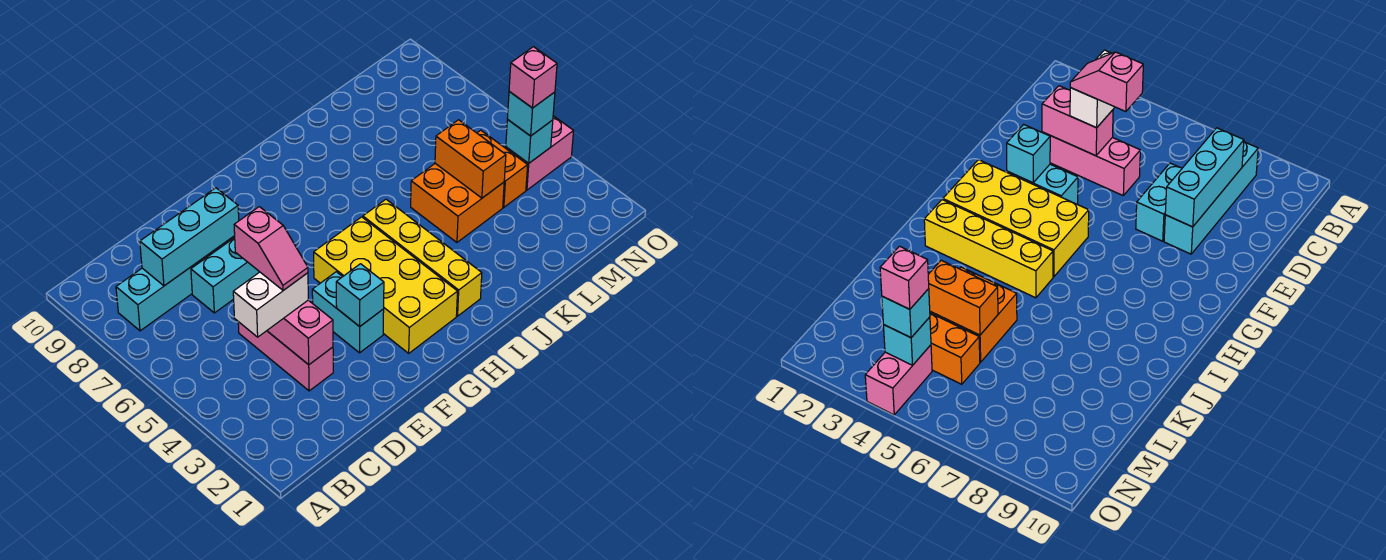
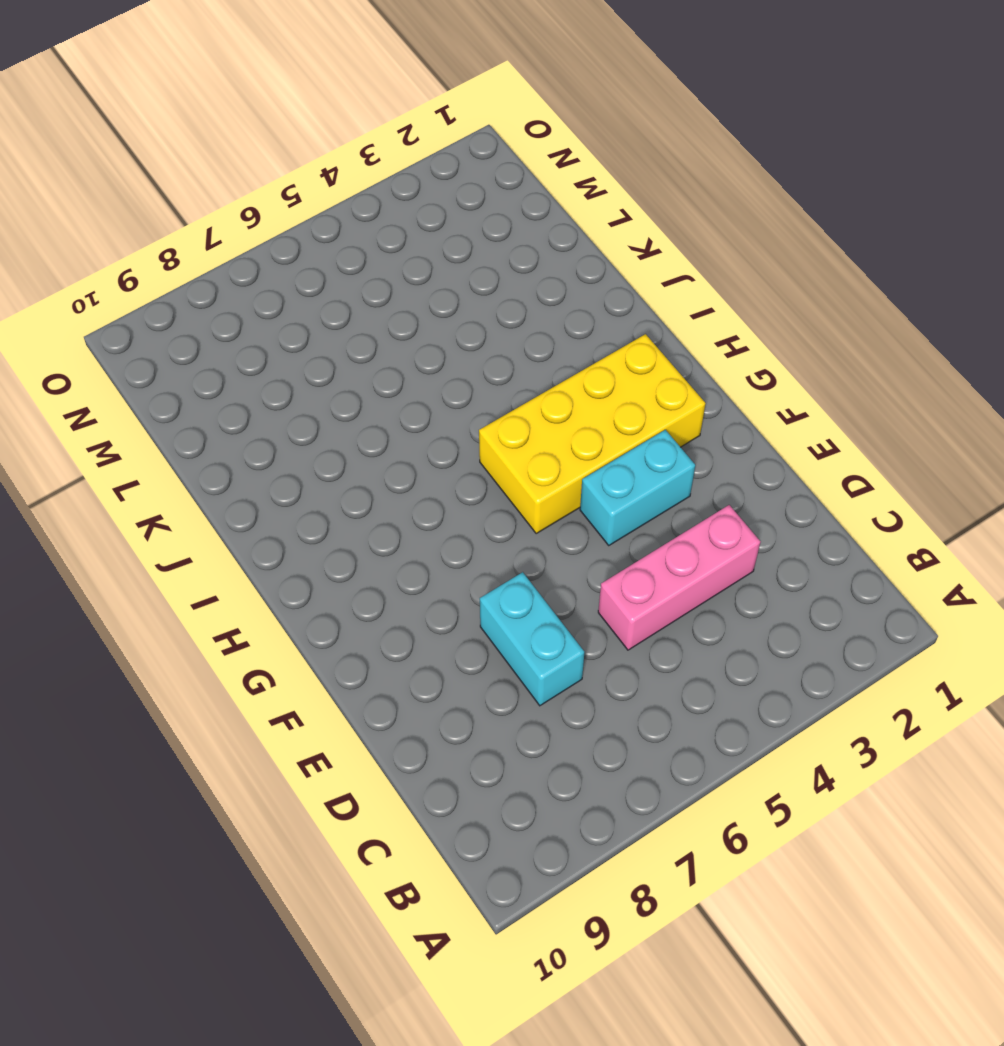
none -> cyan 1x4 brick [116,236,235,331]
none -> yellow 1x4 brick [363,199,482,316]
none -> orange 2x2 brick [411,164,504,242]

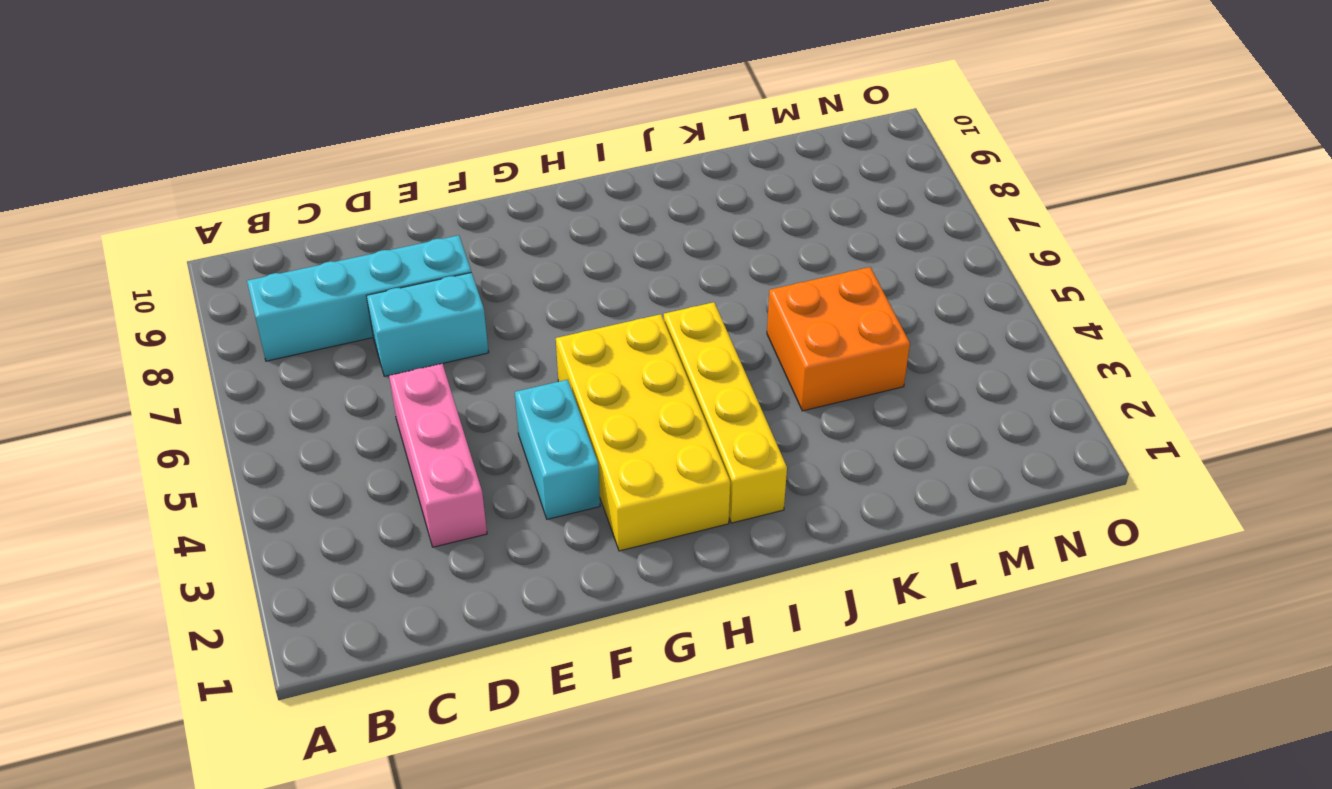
none -> orange 1x2 brick [477,130,528,207]
none -> pink 1x2 brick [506,116,574,190]
none -> cyan 1x3 brick [140,188,239,286]

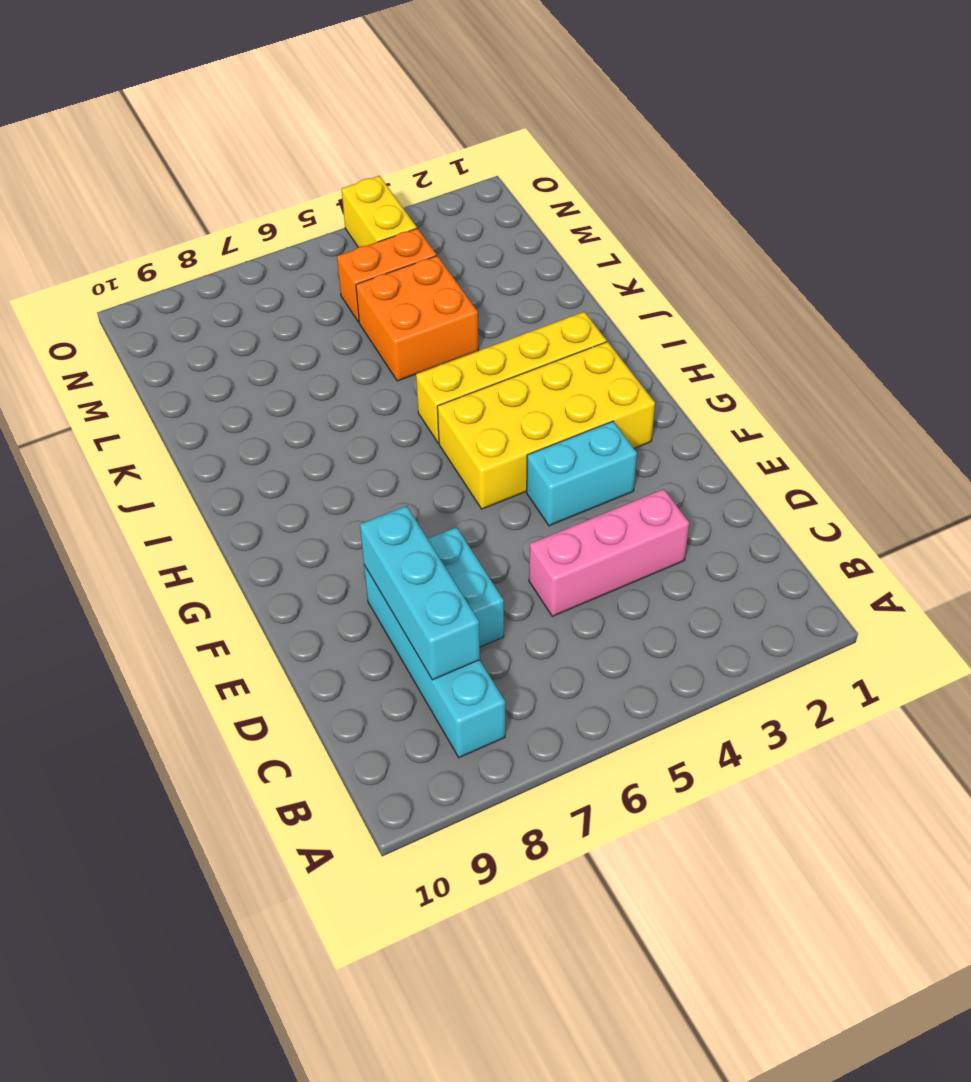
yellow 1x2 brick [342,176,417,247] -> pink 1x2 brick [506,116,574,190]
none -> pink 1x2 brick [267,300,333,365]
none -> cyan 1x1 brick [336,264,384,327]
none -> orange 1x2 brick [435,120,506,198]

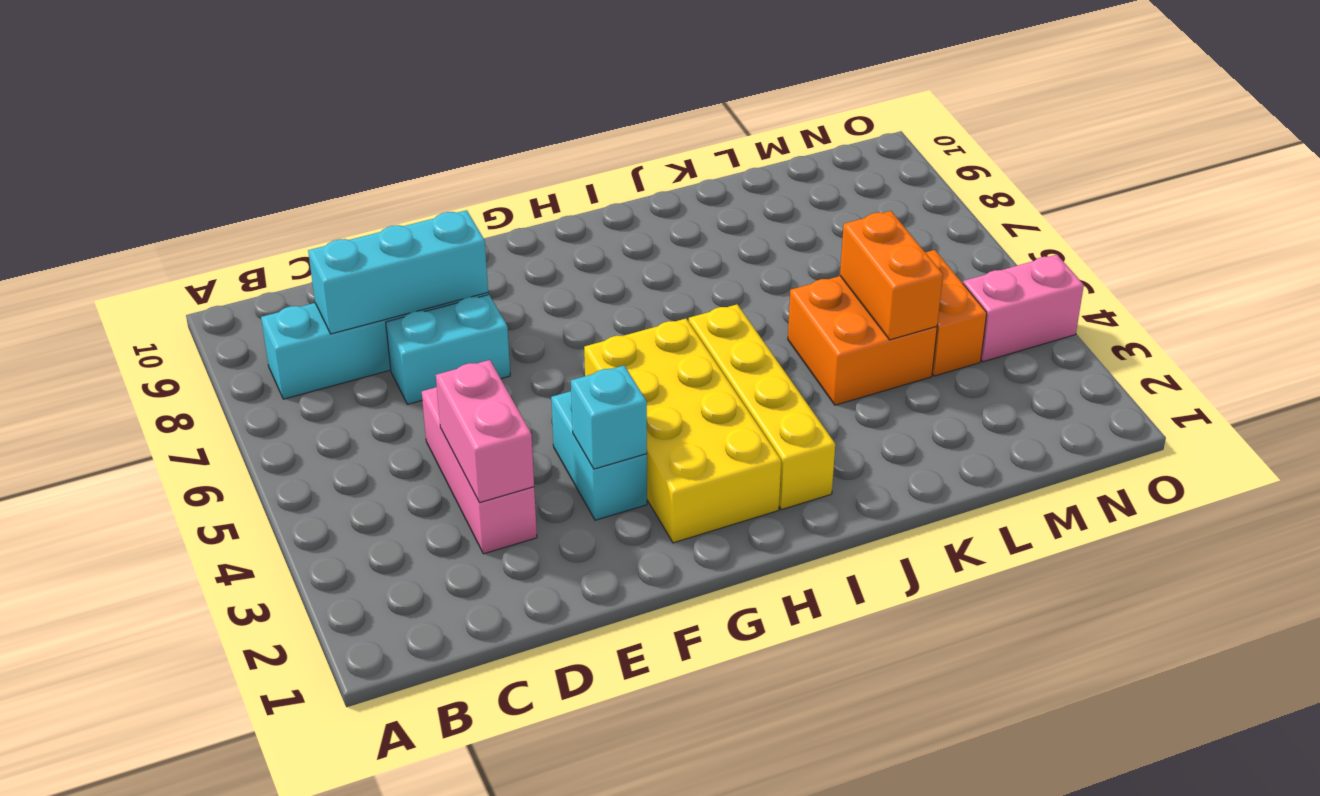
none -> cyan 1x1 brick [506,119,553,163]
none -> white 1x2 brick [233,272,308,337]
none -> cyan 1x1 brick [507,92,555,136]

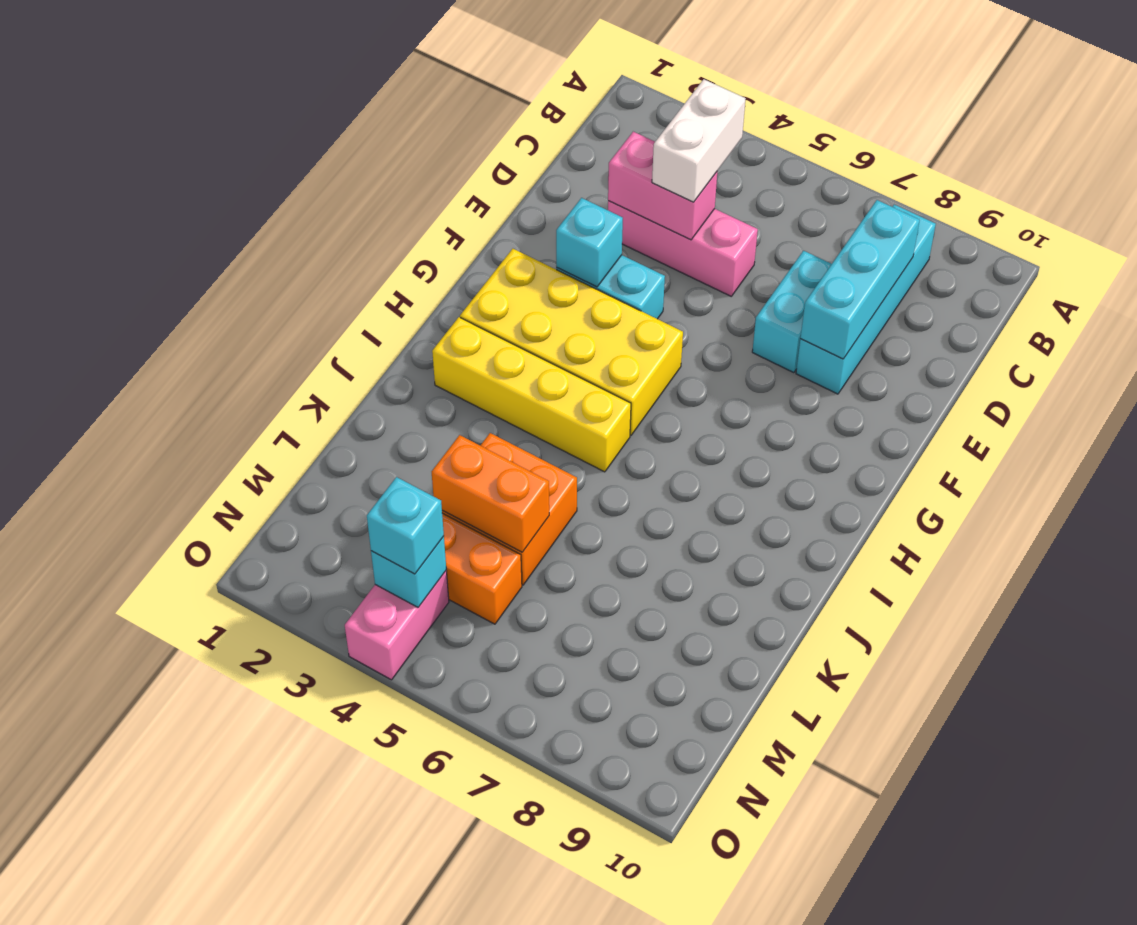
none -> pink 1x2 slope [234,207,308,290]
none -> pink 1x1 brick [509,47,557,108]

